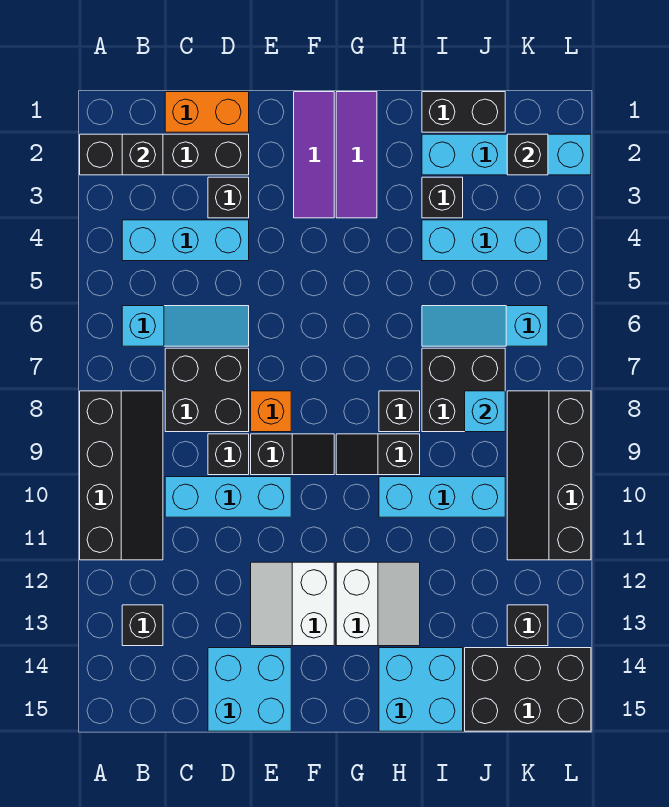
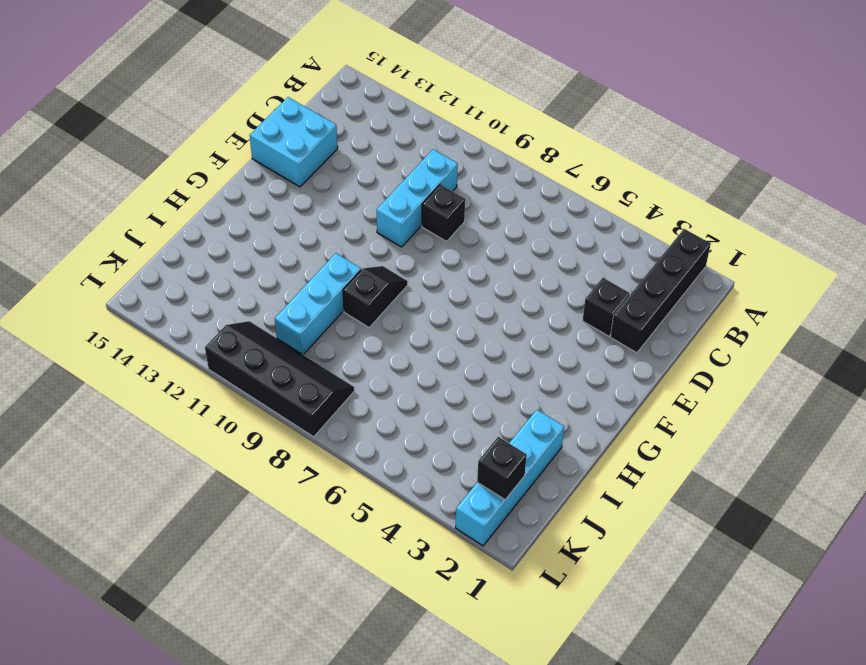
none -> black 2x4 slope [80,391,163,560]
none -> cyan 1x3 brick [122,220,249,261]
none -> cyan 1x3 slope [122,306,249,346]
none -> black 1x1 brick [122,605,163,646]

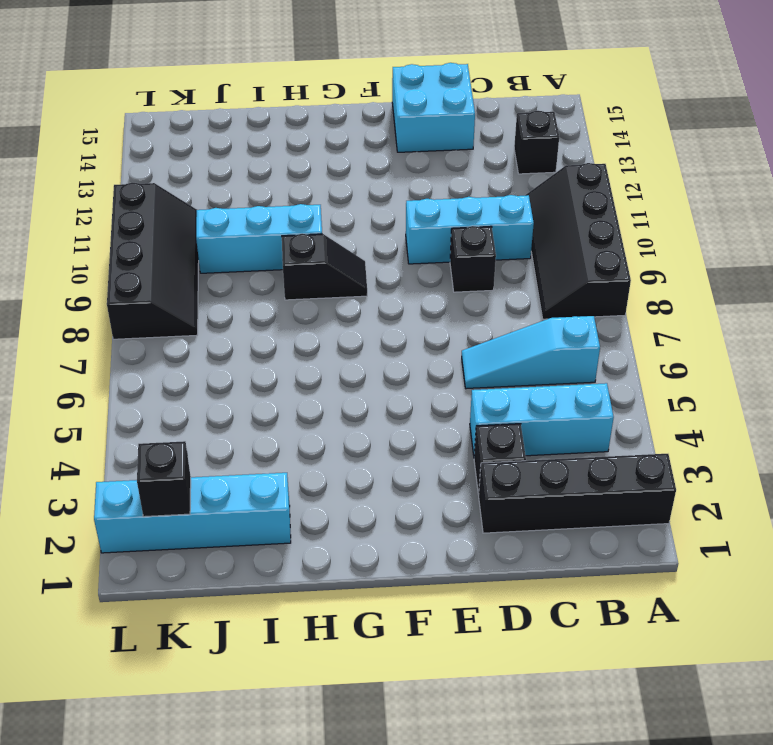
none -> orange 1x2 brick [165,92,249,132]
none -> black 2x2 brick [165,348,249,432]
none -> orange 1x1 brick [251,391,291,432]
none -> black 1x2 slope [251,434,334,475]

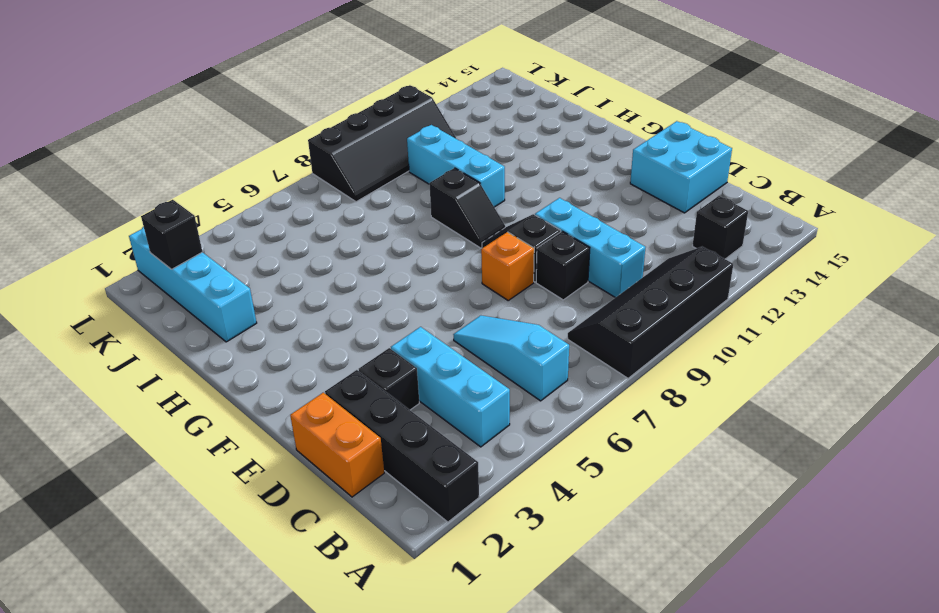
none -> black 2x2 brick [165,348,249,432]
none -> white 2x2 slope [251,562,334,646]
none -> purple 1x3 tile [294,92,334,218]
none -> purple 1x3 tile [336,92,377,218]

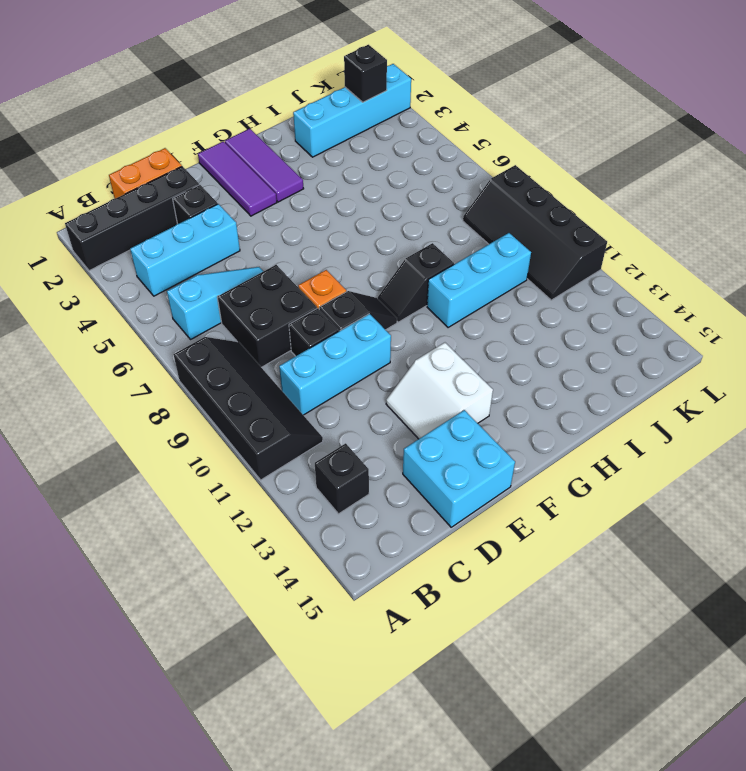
none -> white 2x2 slope [336,562,420,646]
none -> black 1x1 brick [379,391,420,432]
none -> cyan 2x2 brick [379,648,463,731]
none -> black 1x2 brick [422,92,505,132]

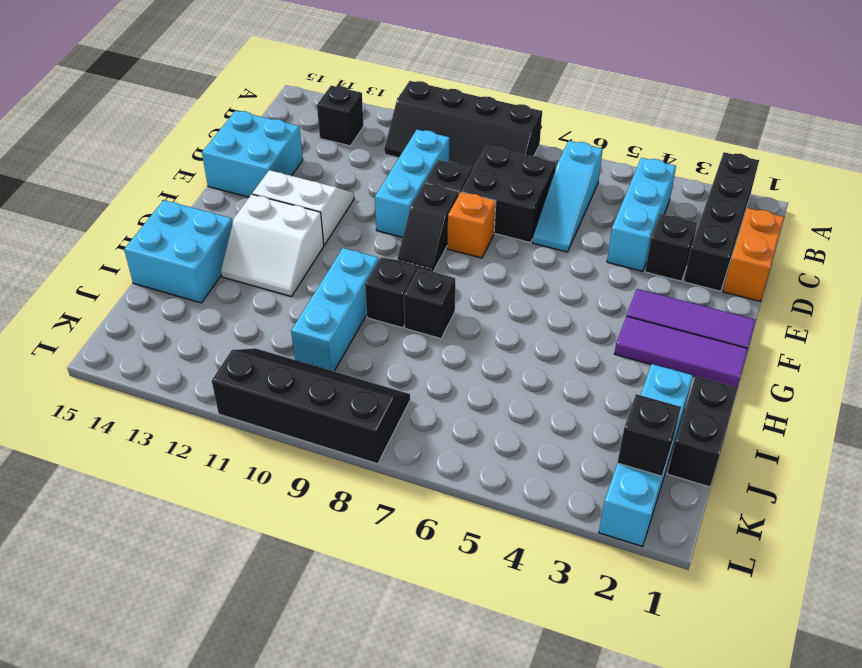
none -> black 1x1 brick [422,177,463,218]
none -> cyan 1x3 brick [422,220,548,261]
none -> cyan 1x3 slope [422,306,548,346]
none -> black 2x2 brick [422,348,505,432]

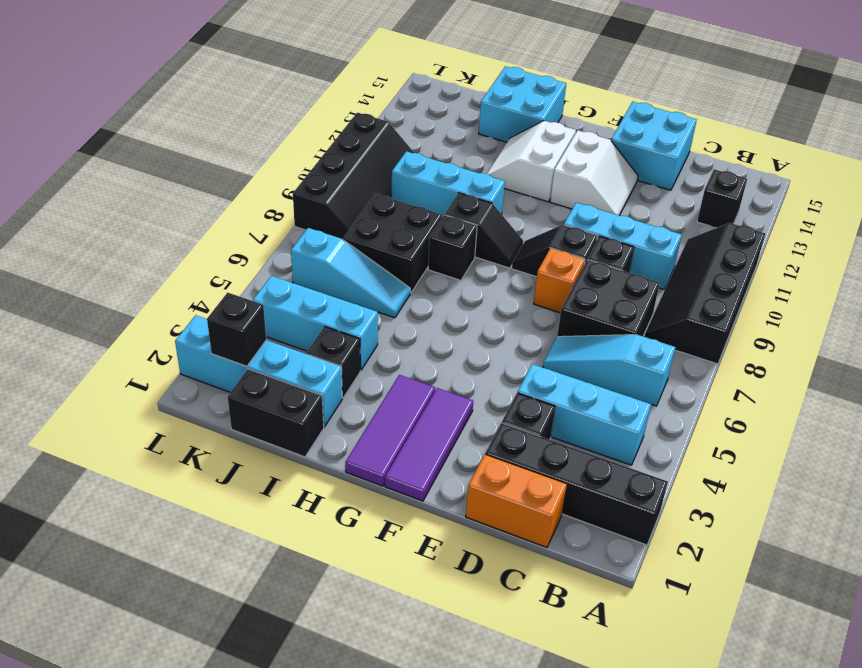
none -> black 2x3 brick [465,648,591,731]
none -> black 1x1 brick [507,605,548,646]
none -> black 1x1 brick [122,134,163,175]
none -> cyan 1x1 brick [465,391,505,432]

